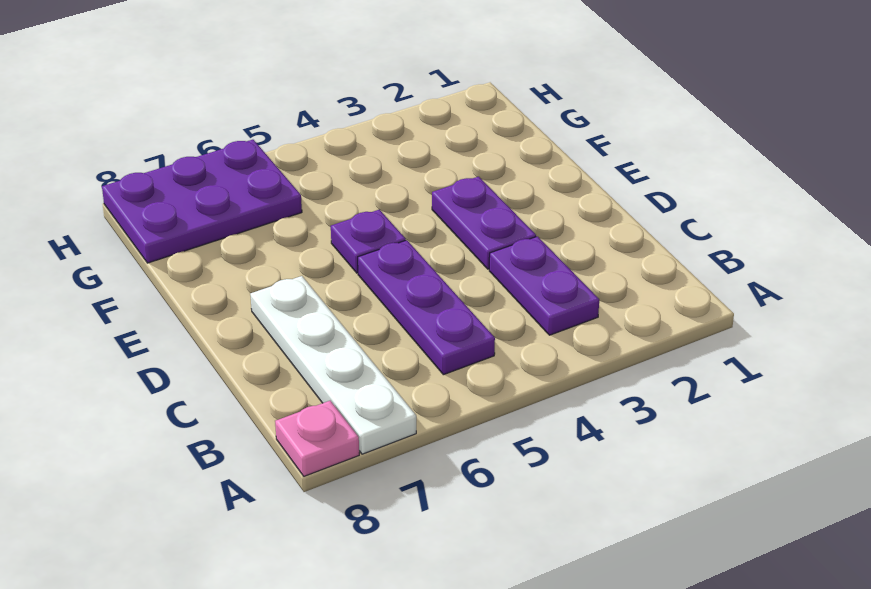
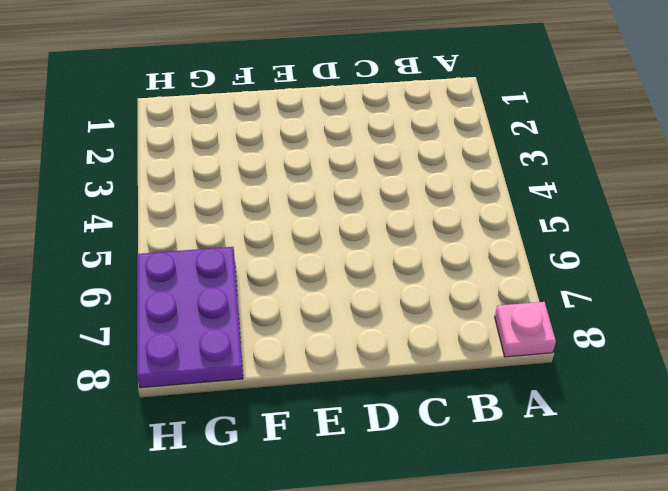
none -> white 1x4 plate [250,276,416,454]
none -> purple 1x2 plate [489,236,599,335]

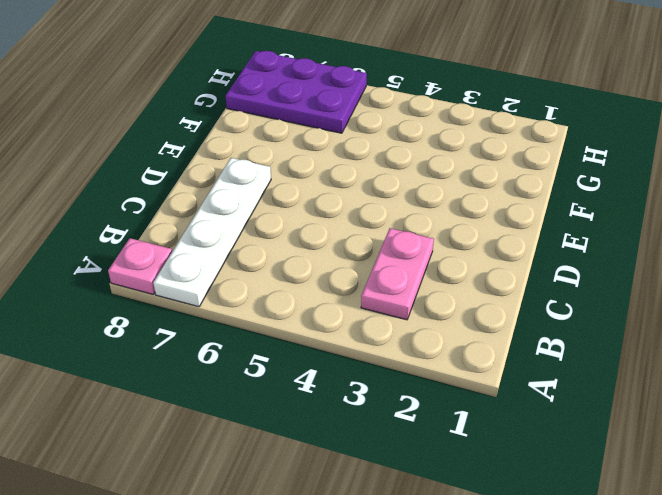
pink 1x2 plate [361,228,434,320] -> purple 1x2 plate [489,236,599,335]
none -> purple 1x3 plate [358,240,495,375]
none -> purple 1x2 plate [432,177,536,269]

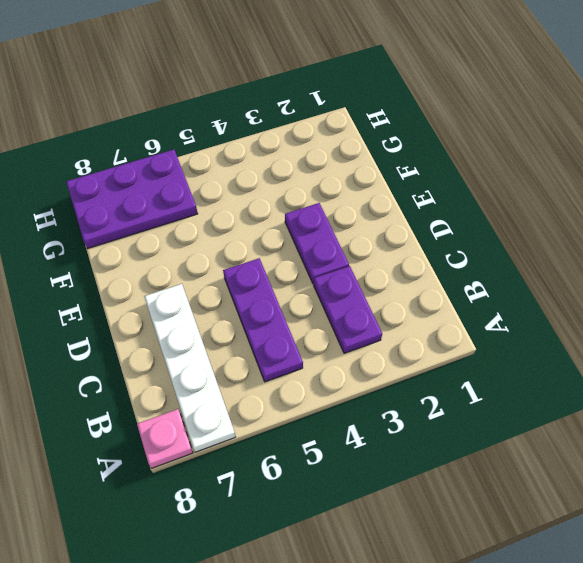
none -> purple 1x1 plate [331,210,406,273]

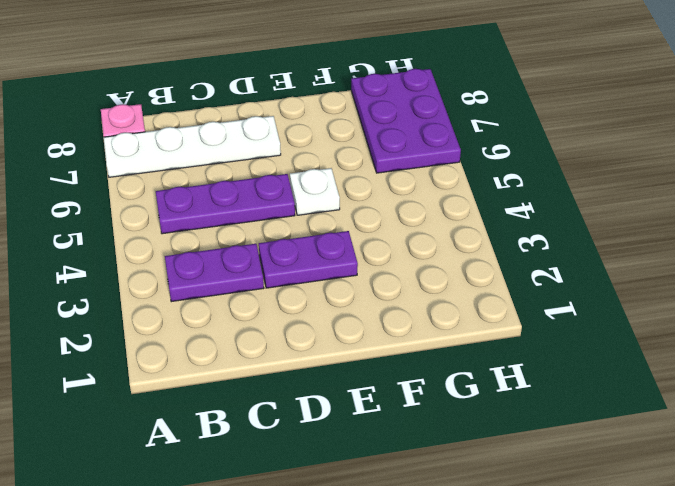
white 1x1 plate [290,168,340,215] -> purple 1x1 plate [331,210,406,273]

